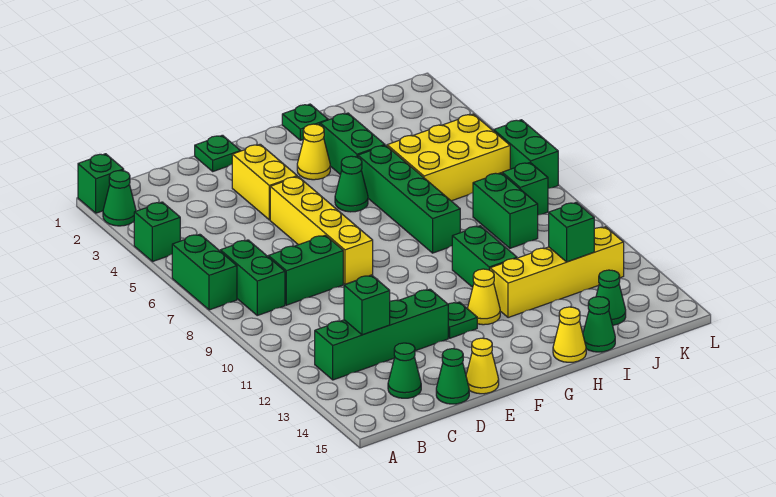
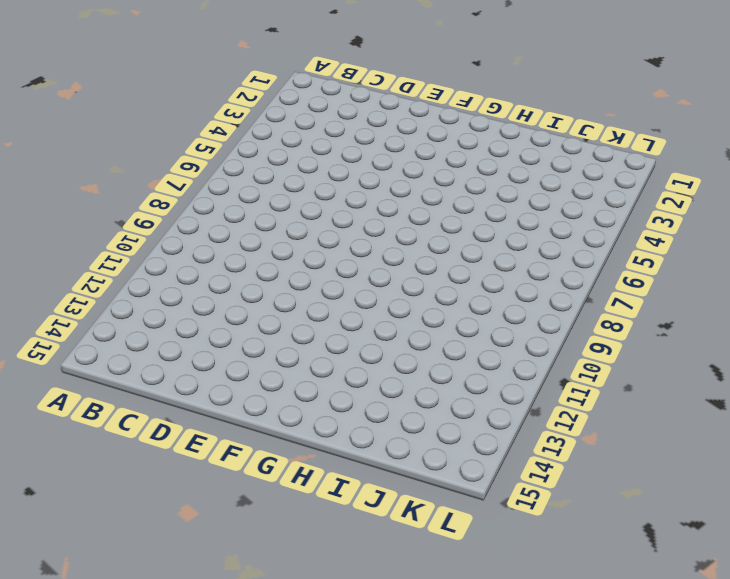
none -> green 1x1 brick [78,154,124,213]
none -> green 1x1 cone [103,170,136,226]
none -> green 1x1 brick [134,202,180,262]
none -> green 1x2 brick [172,234,237,310]

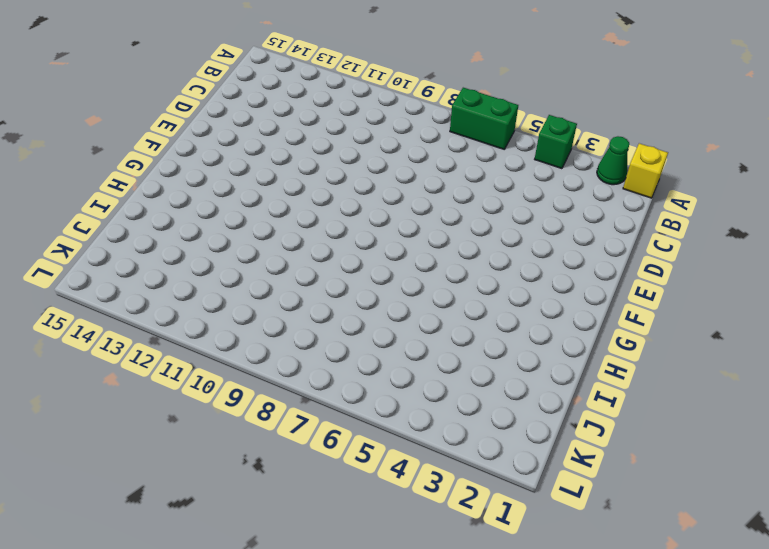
yellow 1x1 brick [623,143,668,198] -> green 1x1 brick [78,154,124,213]
none -> green 1x2 brick [220,240,285,315]
none -> green 1x4 brick [315,289,448,380]
none -> green 1x2 brick [268,235,343,305]
none -> green 1x1 cone [388,343,421,398]

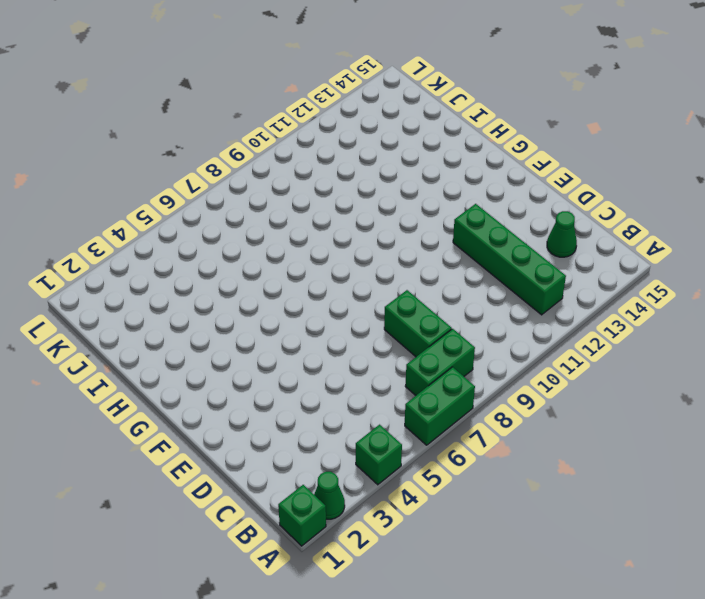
none -> green 1x1 cone [436,349,469,404]
none -> green 1x1 plate [195,135,240,171]
none -> yellow 1x2 brick [232,144,297,220]
none -> yellow 1x4 brick [270,177,373,284]

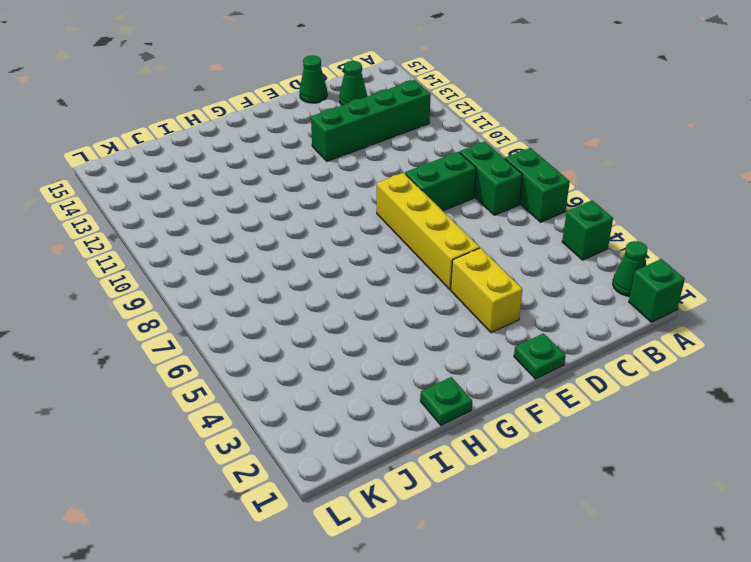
none -> yellow 1x1 cone [466,338,499,394]
none -> green 1x1 plate [448,302,477,338]
none -> yellow 1x1 cone [297,124,330,180]
none -> green 1x1 cone [335,156,368,212]

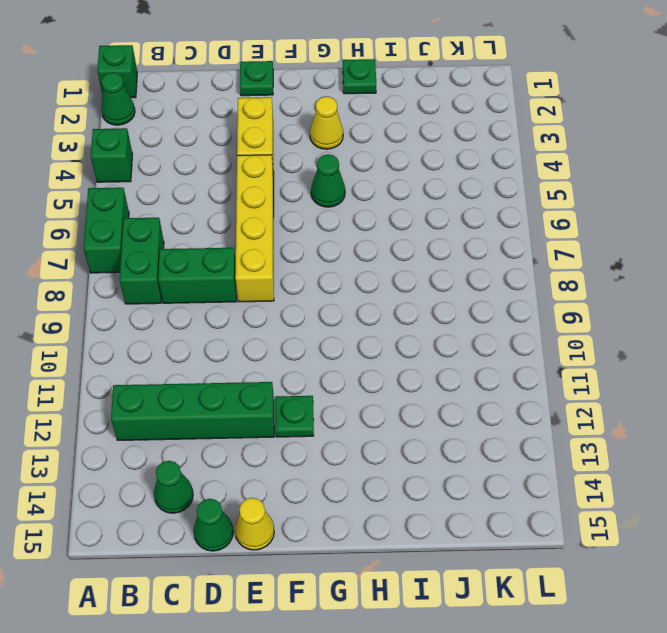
none -> yellow 1x1 cone [467,269,500,325]
none -> green 1x2 brick [320,113,385,174]
none -> green 1x4 brick [358,145,460,253]
none -> green 1x2 brick [452,226,517,287]

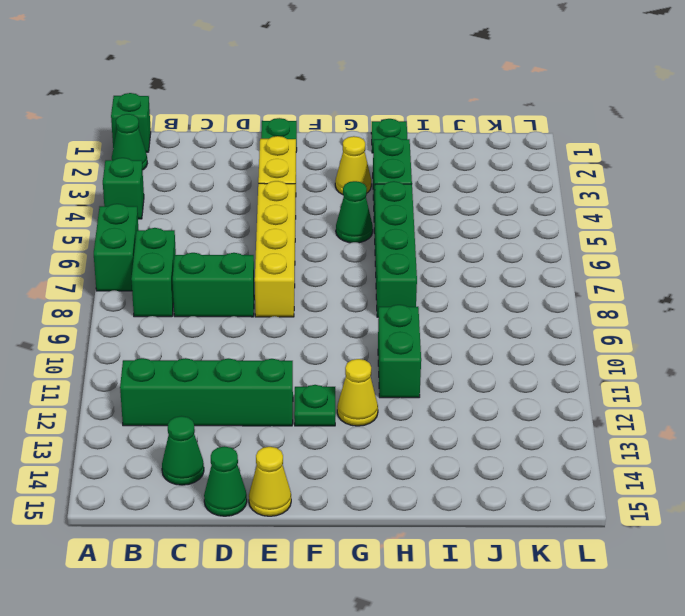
none -> yellow 1x4 brick [490,227,624,318]
none -> yellow 1x1 cone [553,307,586,362]
none -> yellow 2x3 brick [387,114,510,201]
none -> green 1x1 cone [583,297,615,352]

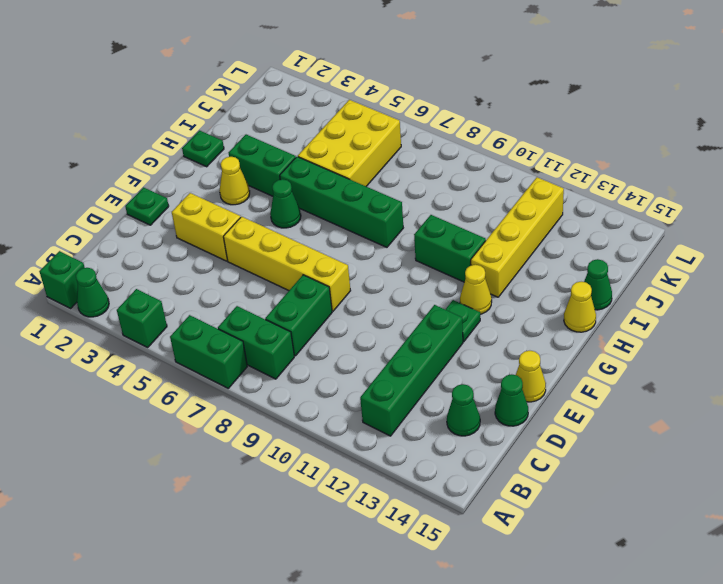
none -> green 1x2 brick [473,173,538,248]
none -> green 1x1 cone [596,270,626,325]
none -> green 1x1 brick [502,163,548,215]
none -> green 1x2 brick [494,120,558,188]

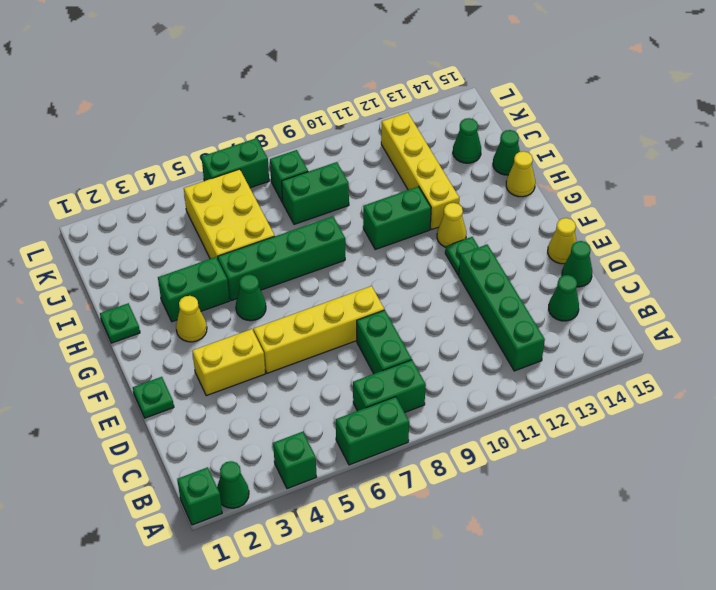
none -> green 1x1 brick [344,275,390,335]
none -> green 1x1 brick [549,202,594,262]

